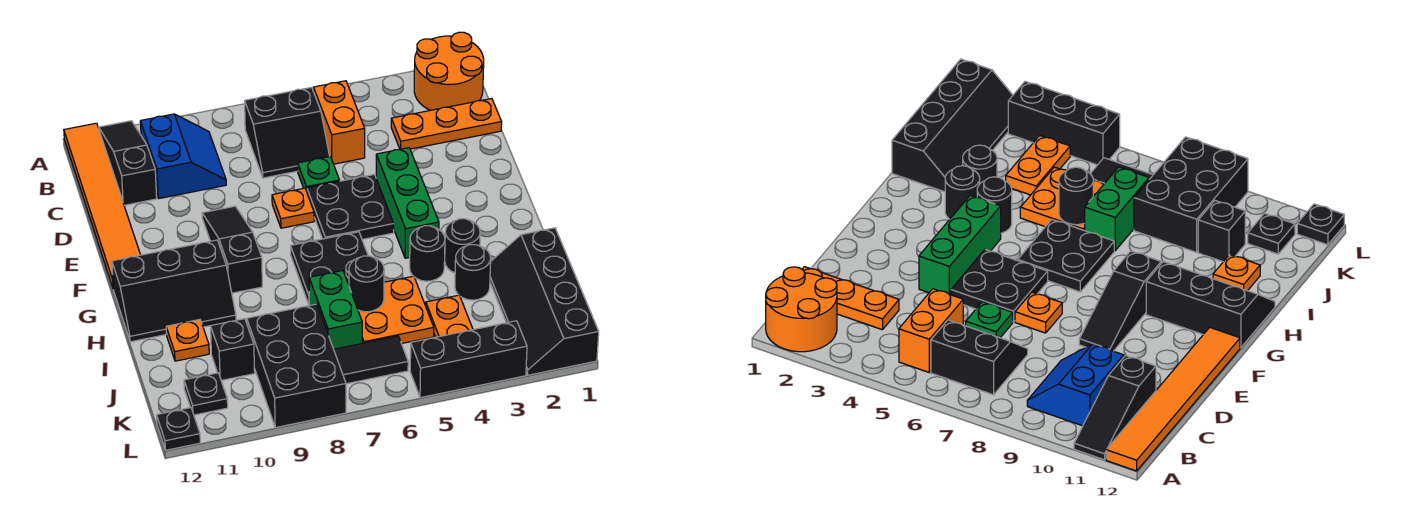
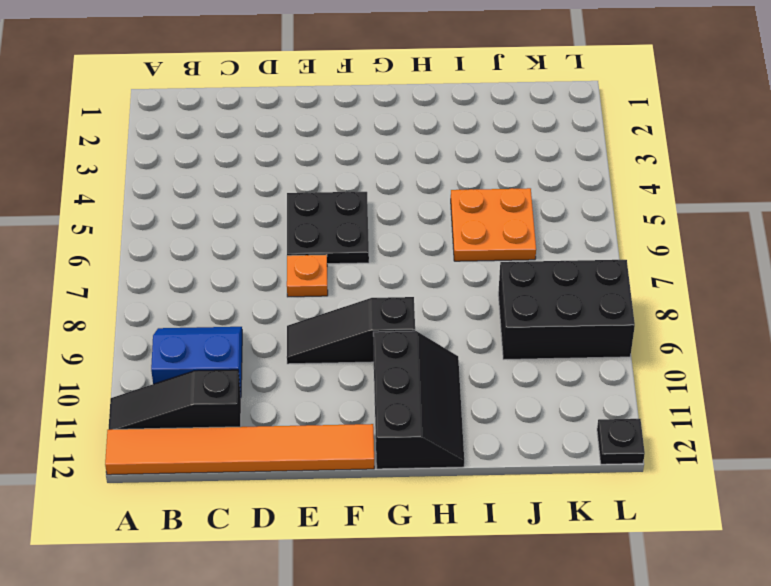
none -> orange 2x2 round brick [414,32,484,110]
none -> orange 1x2 brick [313,81,365,164]
none -> black 2x2 slope [245,87,330,178]

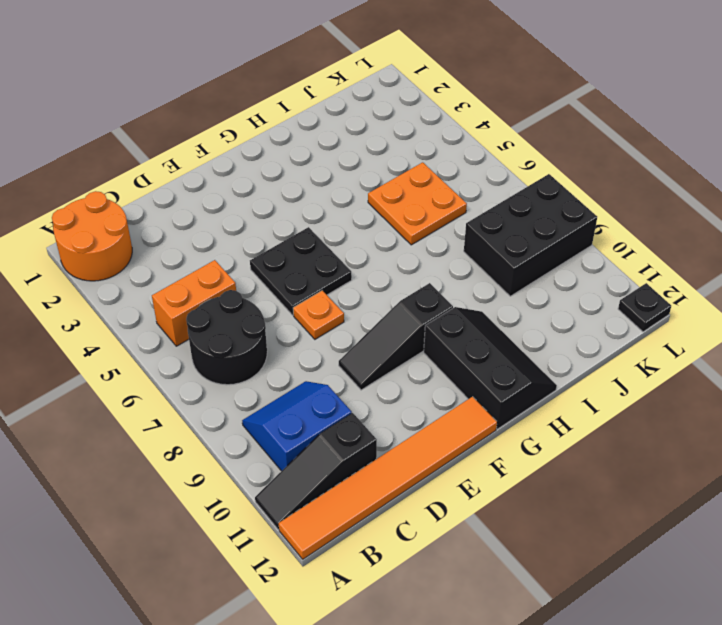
black 2x2 round brick [186,290,267,385] -> black 2x2 slope [245,87,330,178]
none -> orange 1x3 plate [391,99,502,149]
none -> green 1x1 plate [298,157,340,192]
none -> green 1x3 brick [376,148,439,258]

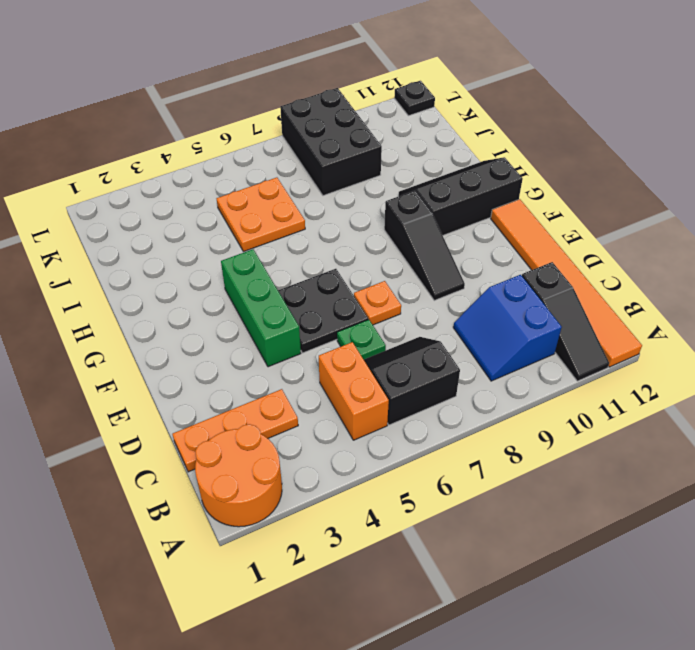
none -> black 2x2 plate [291,232,368,304]
none -> black 1x1 round brick [445,219,480,273]
none -> black 1x1 round brick [410,226,445,281]

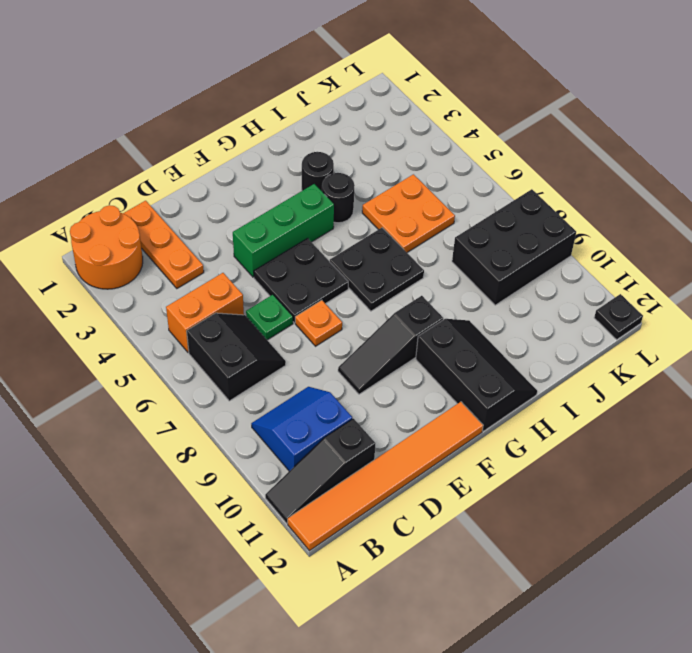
none -> black 2x4 slope [490,228,599,375]
none -> black 1x1 round brick [455,245,491,300]
none -> green 1x2 brick [309,271,362,349]

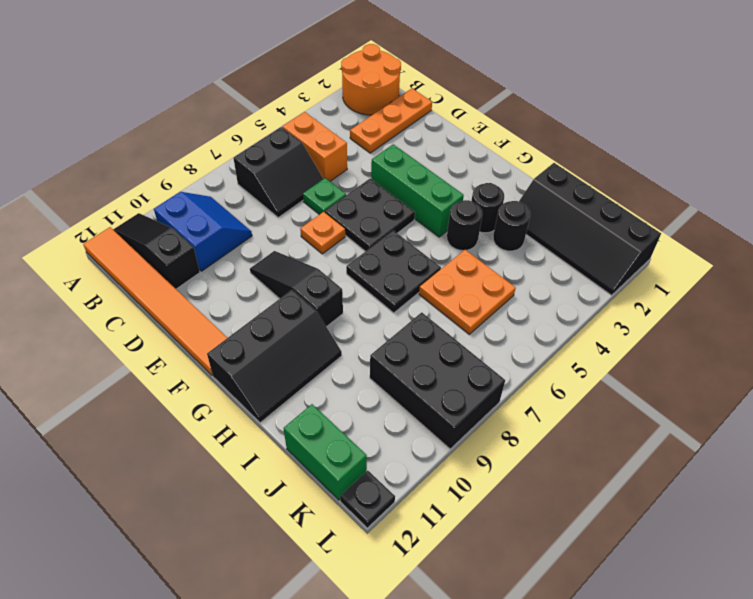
green 1x2 brick [284,404,367,500] -> green 1x2 brick moved to [309,271,362,349]
none -> orange 1x1 plate [166,320,209,361]
none -> orange 1x2 plate [426,295,473,337]
none -> black 1x1 brick [211,319,255,380]

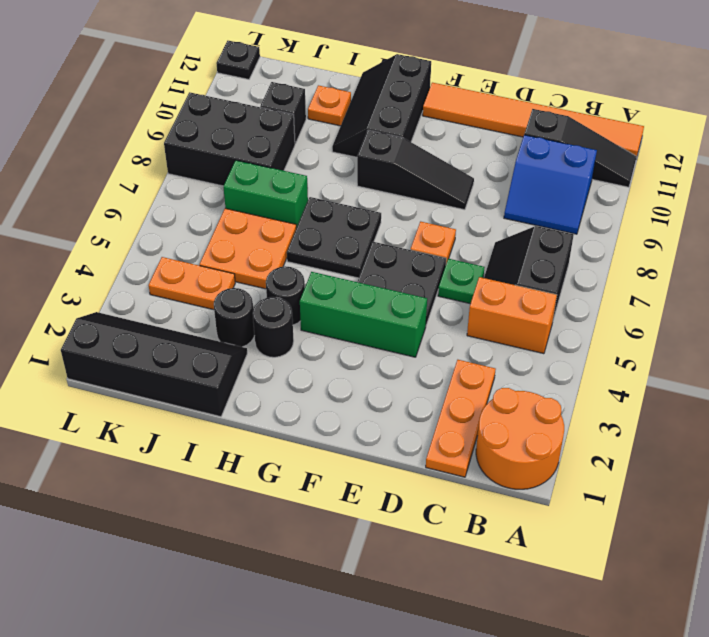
none -> black 1x2 tile [334,336,408,384]
none -> black 1x1 plate [184,373,228,415]
none -> black 1x3 brick [410,321,527,398]

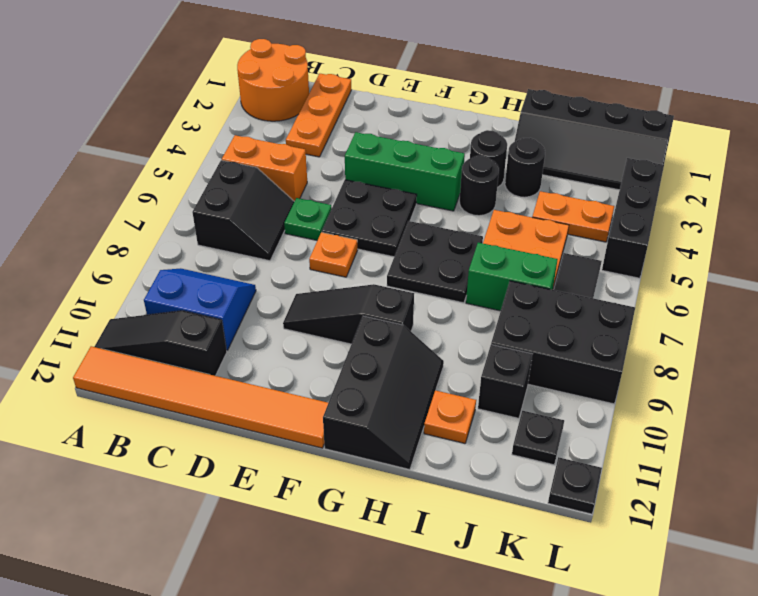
none -> black 1x1 round brick [349,256,384,312]

